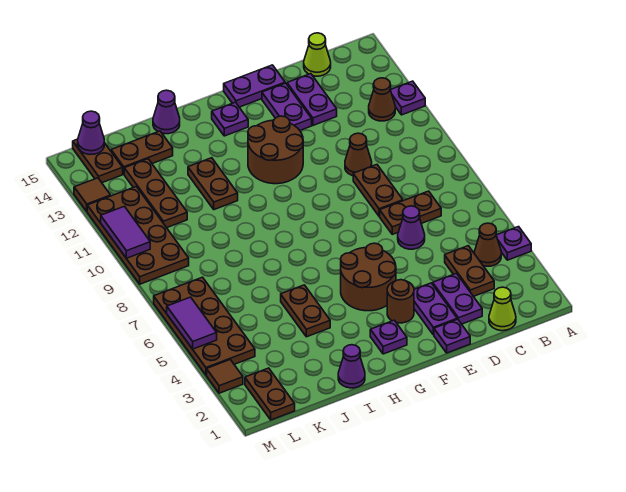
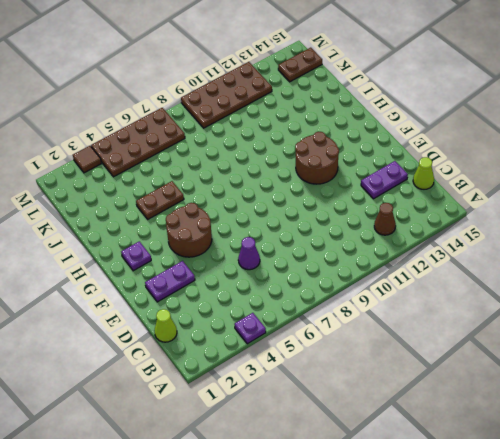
none -> purple 1x1 plate [390,81,425,115]
none -> brown 1x1 cone [475,223,501,266]
none -> brown 1x2 plate [445,246,494,296]
none -> brown 1x2 plate [380,191,441,234]

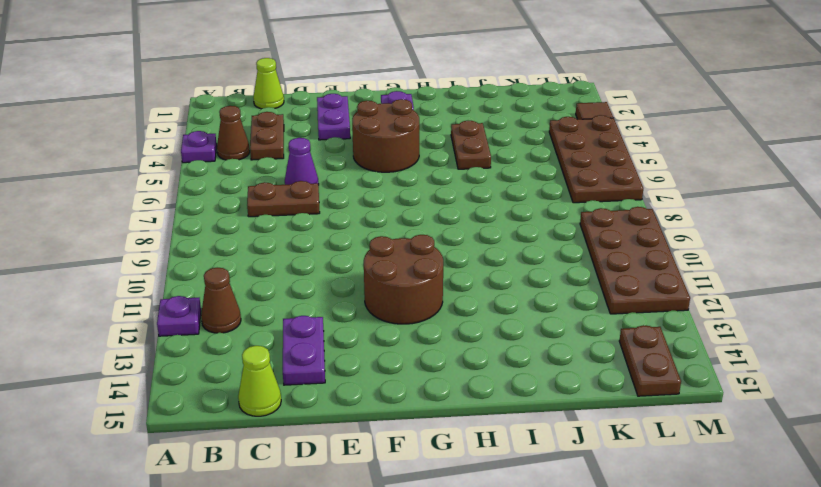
none -> purple 1x2 plate [433,273,482,324]
none -> brown 1x2 plate [353,165,403,216]
none -> brown 1x1 cone [345,133,372,176]
none -> purple 1x1 plate [434,319,470,353]

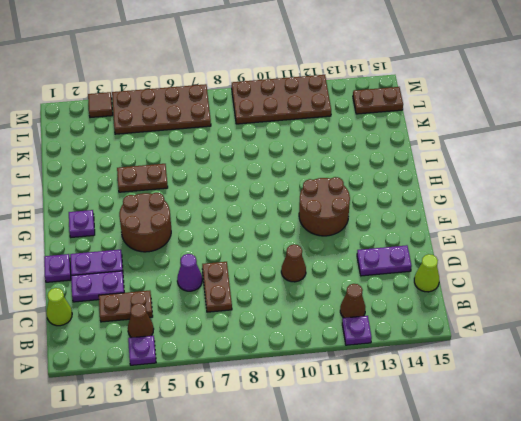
none -> brown 1x2 plate [353,165,403,216]
none -> purple 1x2 plate [262,83,312,130]
none -> purple 1x2 plate [224,65,285,107]
none -> brown 1x1 round brick [387,280,414,323]

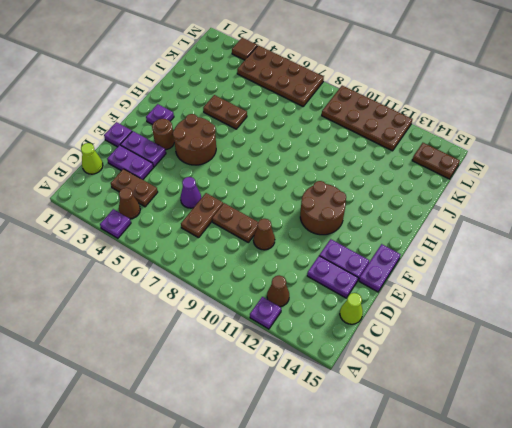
none -> purple 1x1 plate [212,102,248,136]
none -> purple 1x1 cone [338,345,365,388]
none -> brown 1x2 plate [188,158,238,210]
none -> purple 1x1 cone [153,90,180,134]

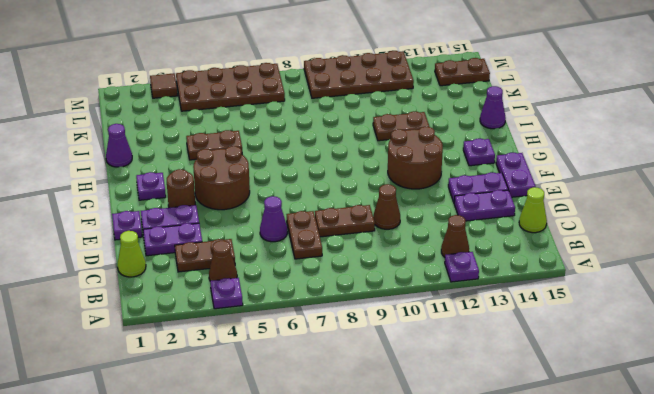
none -> brown 1x2 plate [111,131,173,174]
none -> brown 1x3 plate [124,159,187,228]
none -> brown 1x2 plate [245,368,295,420]
none -> brown 1x1 tile [74,178,111,211]

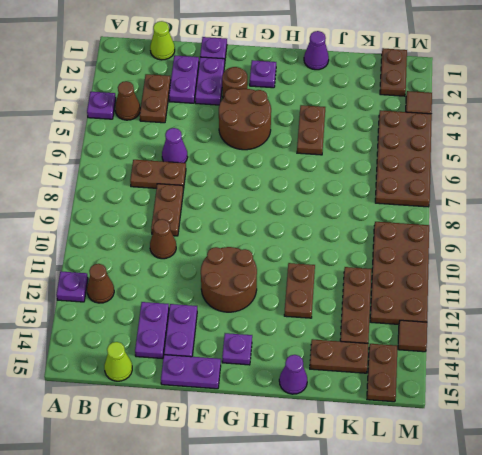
none -> purple 1x1 cone [78,111,104,155]
none -> purple 1x2 tile [167,297,217,349]
none -> purple 1x2 tile [101,206,150,258]

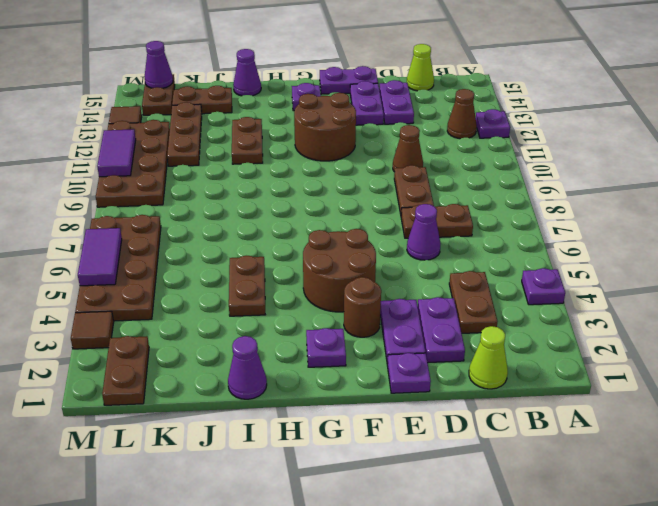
none -> brown 1x1 cone [475,223,501,266]

